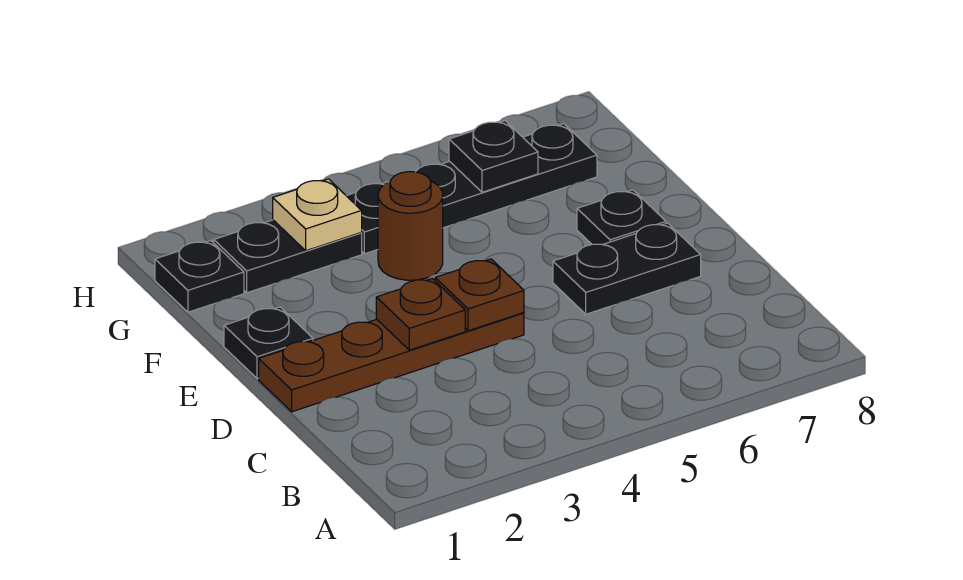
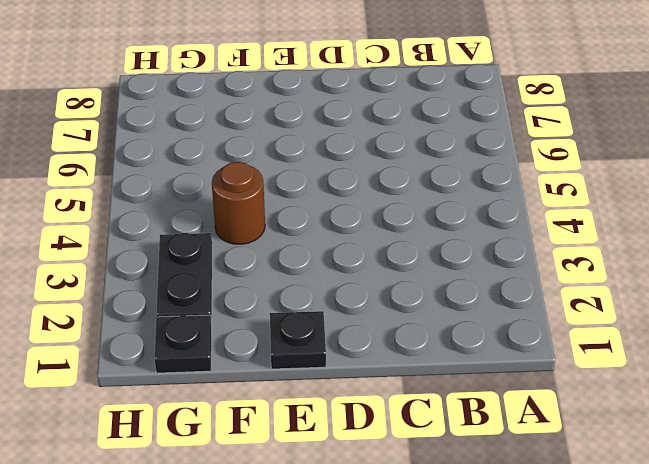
none -> brown 1x4 plate [259,313,524,412]
none -> black 1x2 plate [553,223,701,314]
none -> black 1x1 plate [577,190,666,245]

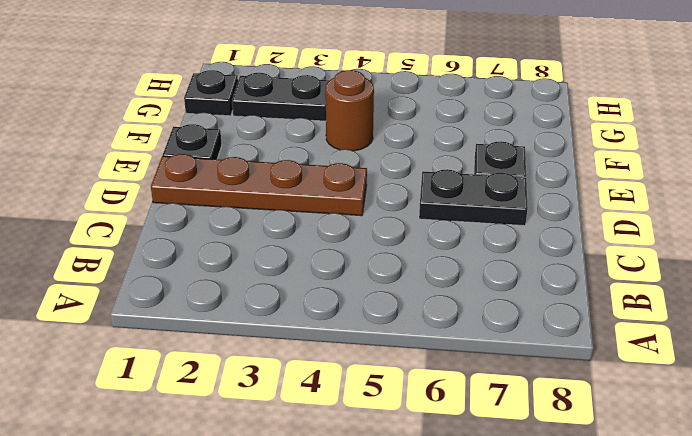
none -> black 1x4 plate [347,124,597,254]
none -> brown 1x1 plate [376,279,465,350]
none -> brown 1x1 plate [435,259,524,331]

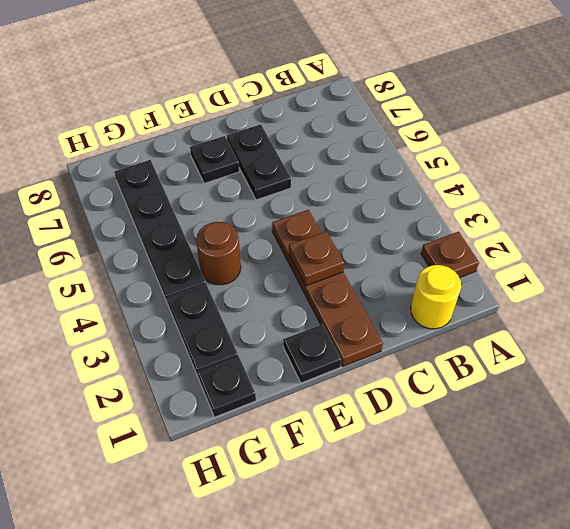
brown 1x1 plate [421,232,479,278] -> brown 1x1 plate moved to [435,259,524,331]
yellow 1x1 round brick [411,265,461,329] -> none
none -> tan 1x1 plate [273,179,362,251]
none -> black 1x1 plate [449,121,538,192]

